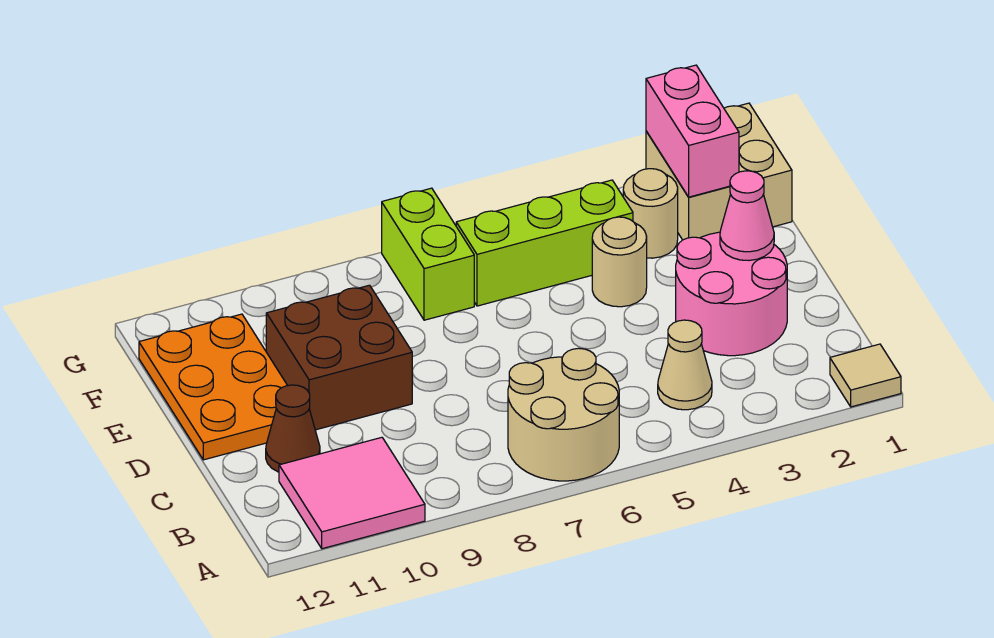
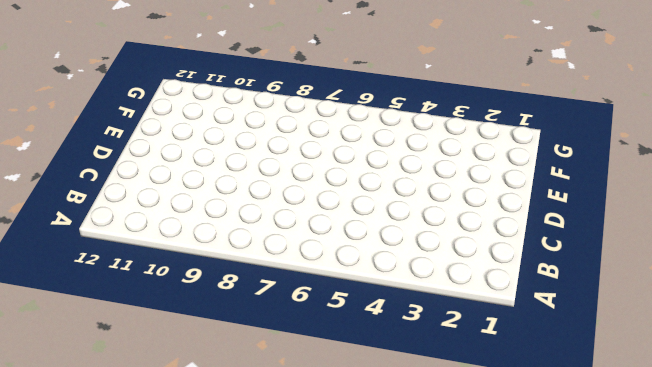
none -> tan 1x1 tile [830,344,901,407]
none -> tan 2x2 round brick [508,348,619,481]
none -> pink 2x2 tile [279,437,425,549]

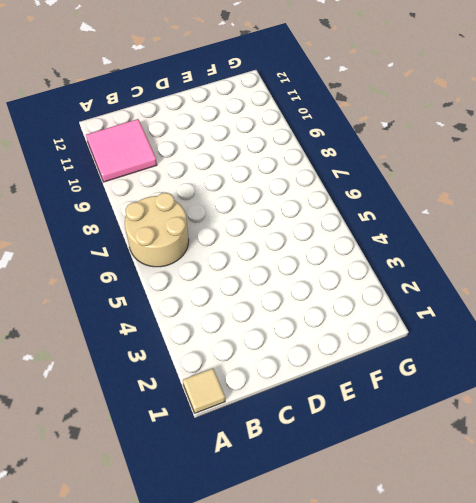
none -> tan 1x1 cone [658,320,712,410]
none -> pink 2x2 round brick [676,232,787,356]
none -> brown 1x1 cone [266,385,320,472]

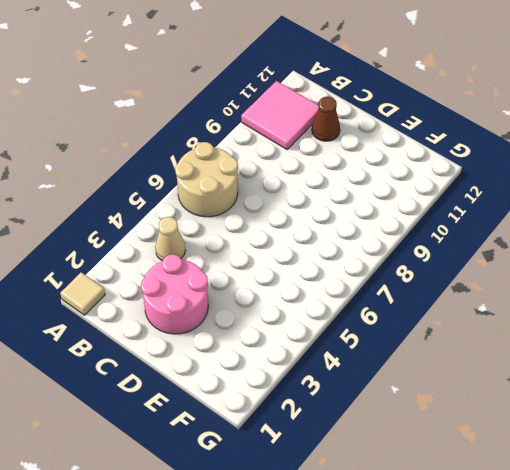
none -> brown 2x2 brick [266,285,412,430]
none -> orange 2x3 plate [139,314,288,460]
none -> tan 1x1 round brick [592,217,647,307]

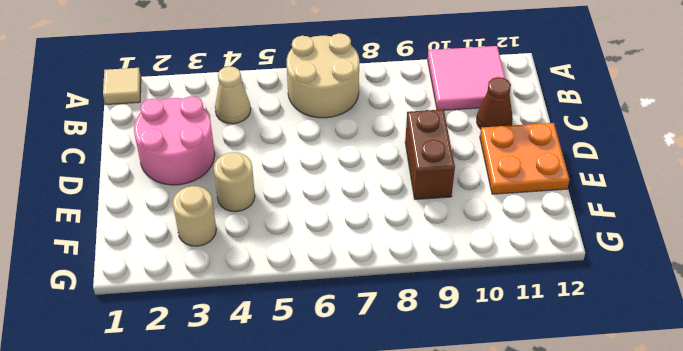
brown 1x2 brick [405,109,455,199] -> brown 2x2 brick [266,285,412,430]
orange 2x2 plate [480,123,569,194] -> orange 2x3 plate [139,314,288,460]
none -> tan 2x2 brick [646,103,792,240]
none -> lime 1x3 brick [456,180,633,306]
none -> lime 1x2 brick [382,188,474,320]

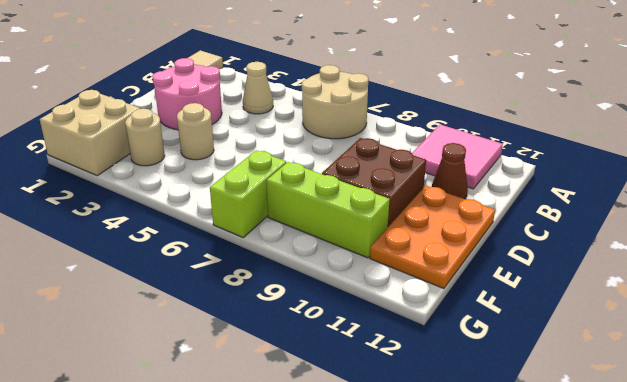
lime 1x3 brick [267,162,390,258] -> lime 1x3 brick moved to [456,180,633,306]
none -> pink 1x1 cone [720,171,774,260]
none -> pink 1x2 brick [646,65,739,197]

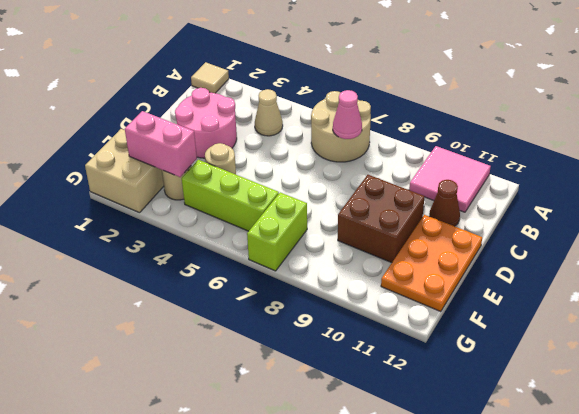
pink 1x1 cone [333,90,362,139] -> pink 1x1 cone moved to [720,171,774,260]
pink 1x2 brick [125,111,197,177] -> pink 1x2 brick turned to [646,65,739,197]

